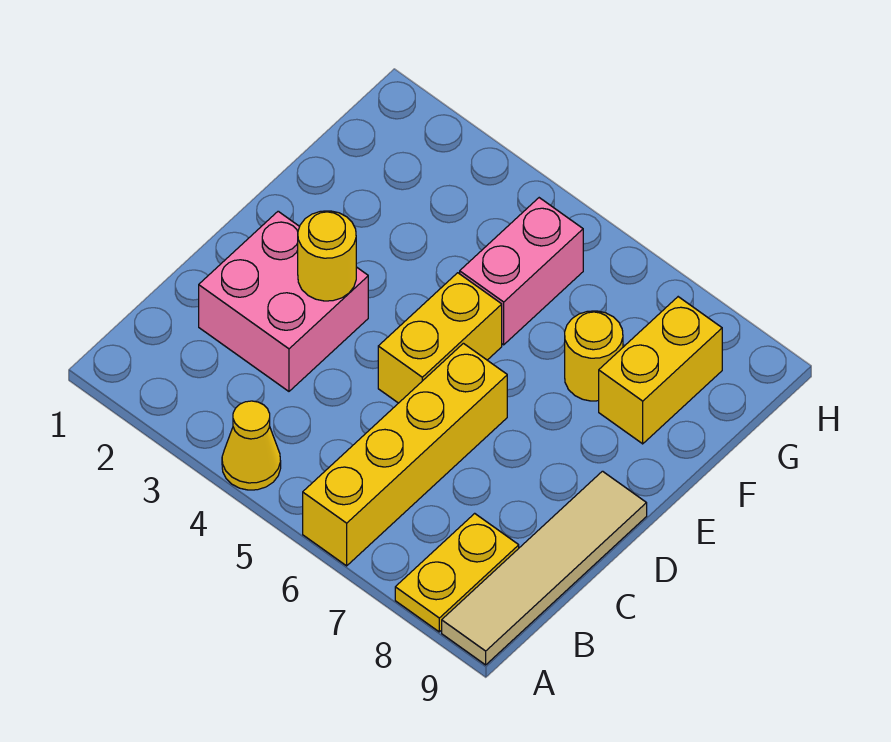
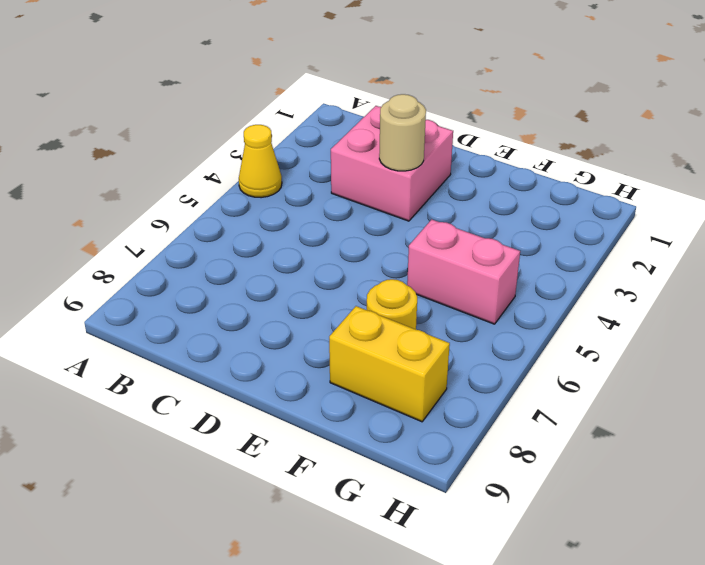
tan 1x1 round brick [379,94,426,171] -> yellow 1x1 round brick [298,211,356,301]
none -> yellow 1x4 brick [303,343,507,566]
none -> yellow 1x2 plate [395,513,519,632]

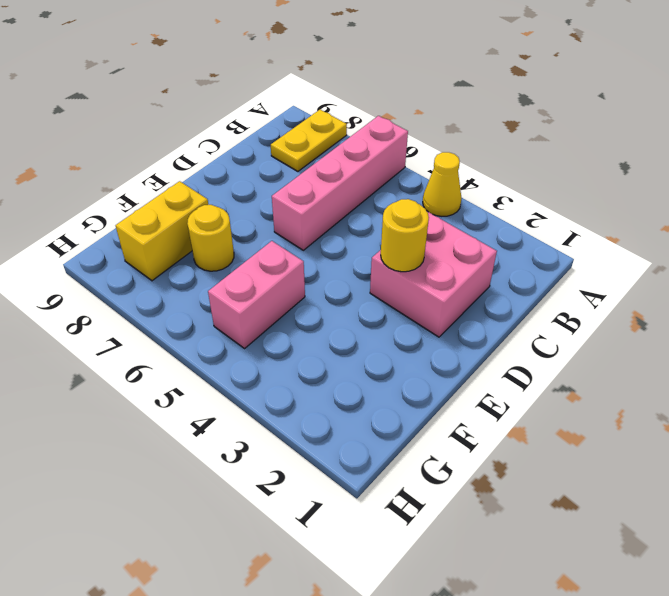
pink 1x4 brick [272,116,408,250] -> yellow 1x4 brick [303,343,507,566]
none -> tan 1x4 tile [442,471,647,665]
none -> yellow 1x2 brick [378,273,502,403]

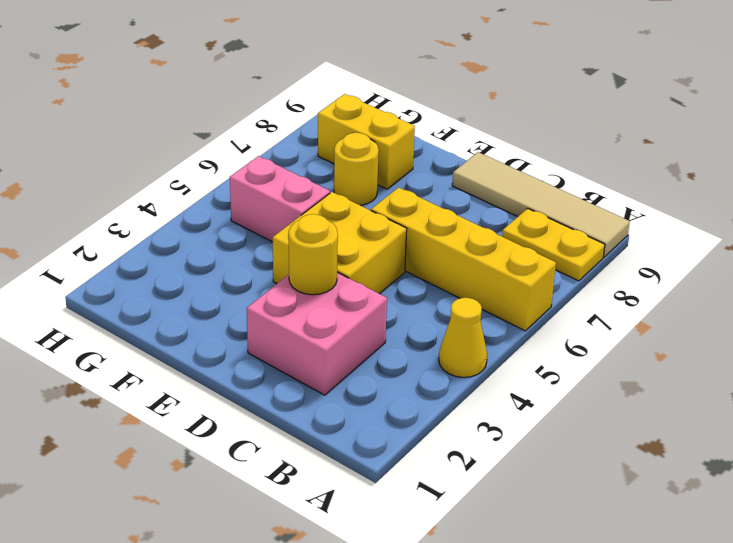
yellow 2x2 brick [273,192,407,294] -> yellow 1x2 brick [378,273,502,403]

